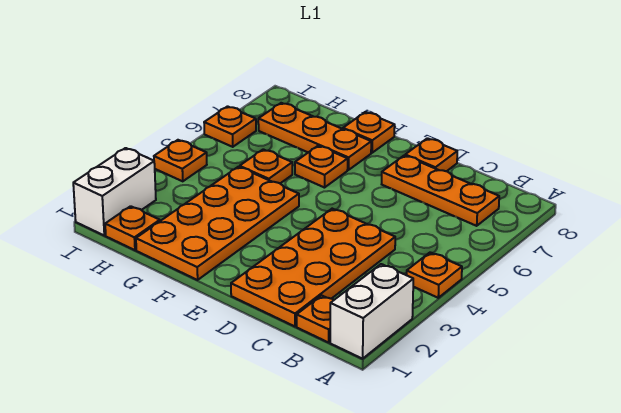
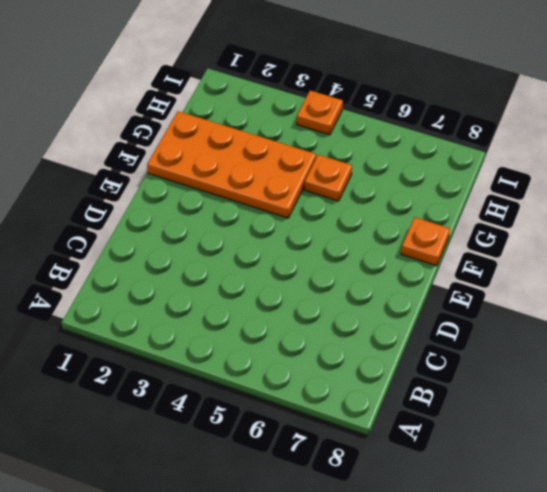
none -> white 1x2 brick [330,264,413,359]
none -> orange 1x1 plate [407,252,462,298]
none -> orange 1x1 plate [297,295,334,342]

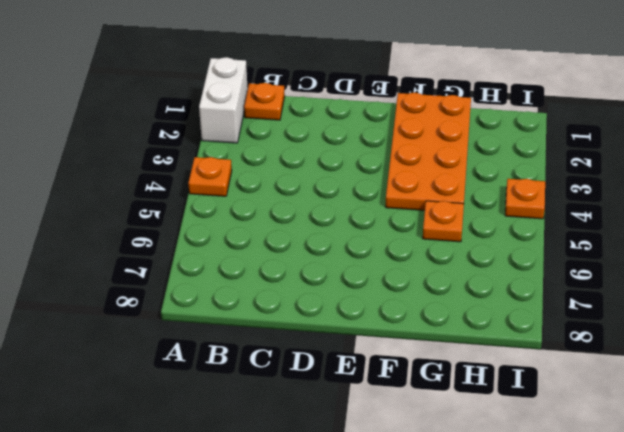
none -> orange 1x3 plate [382,155,499,226]
none -> orange 2x4 plate [231,209,395,326]
none -> orange 1x1 plate [405,138,457,171]

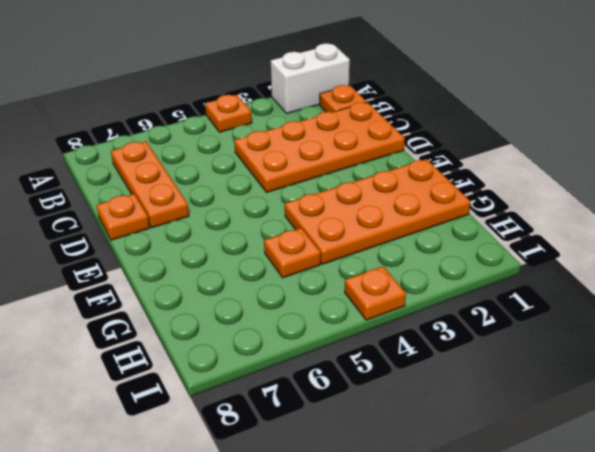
none -> orange 1x1 plate [295,146,348,188]
none -> orange 1x3 plate [258,103,371,170]
none -> orange 1x1 plate [343,112,395,153]

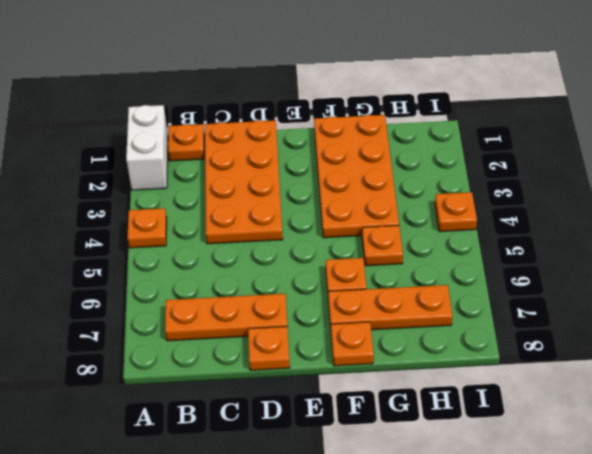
none -> orange 1x1 plate [105,206,160,250]
none -> white 1x2 brick [73,148,156,235]
none -> orange 1x1 plate [204,106,256,147]

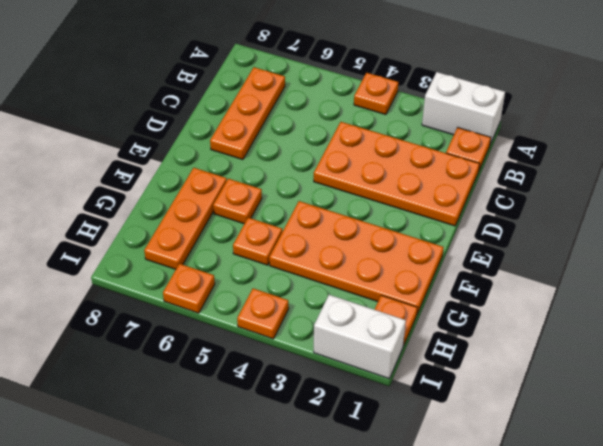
none -> orange 1x1 plate [405,138,457,171]
none -> orange 1x1 plate [343,112,395,153]

